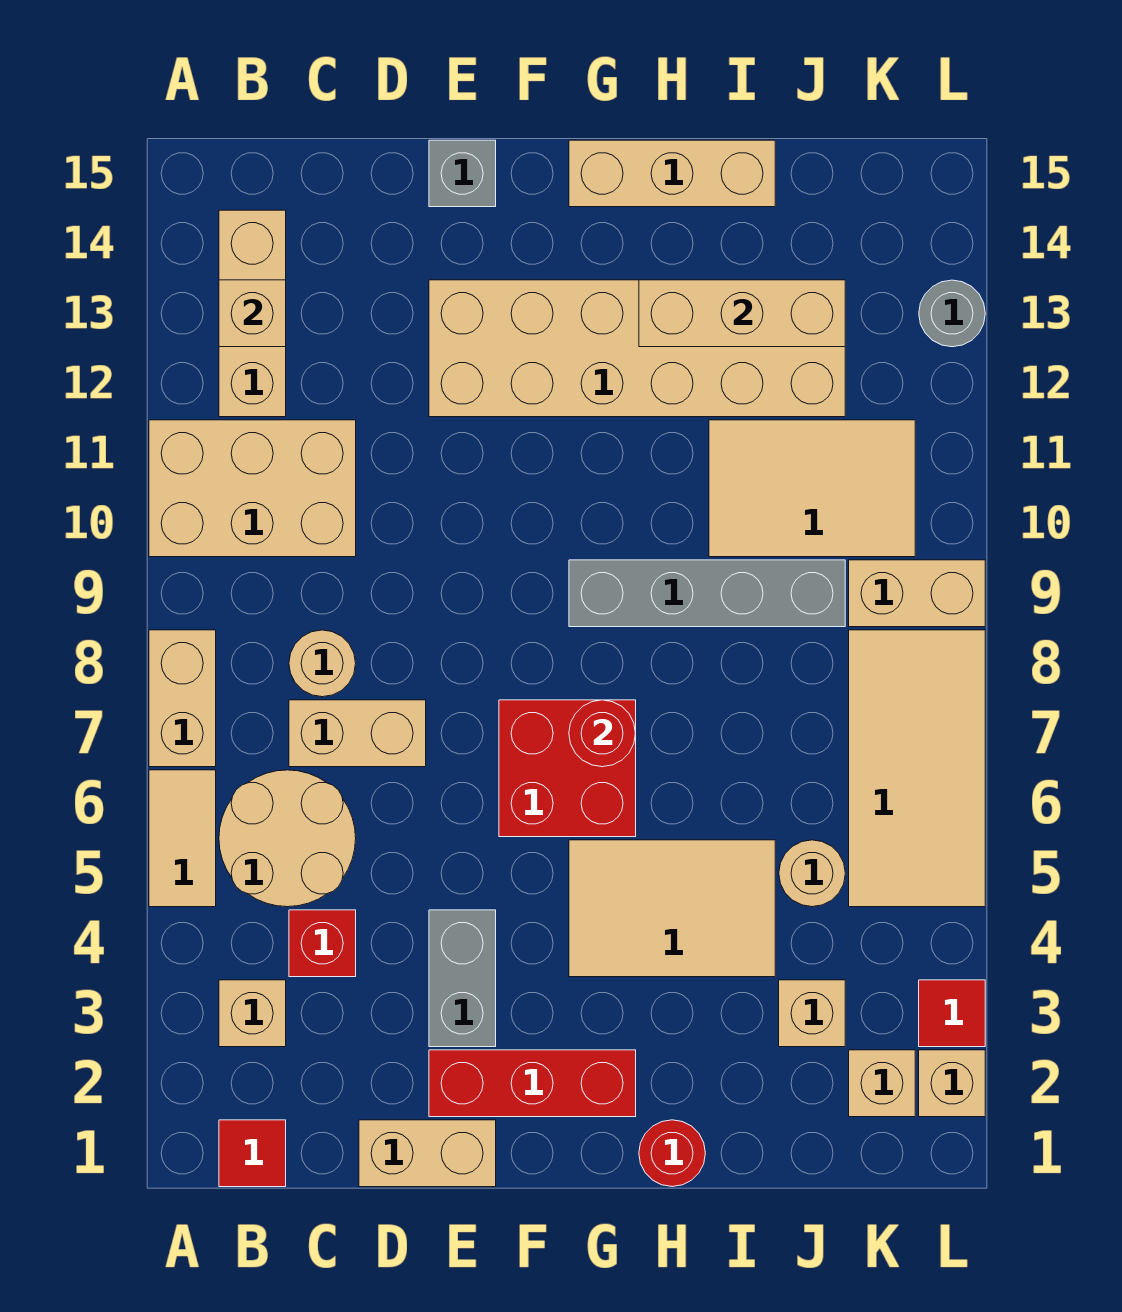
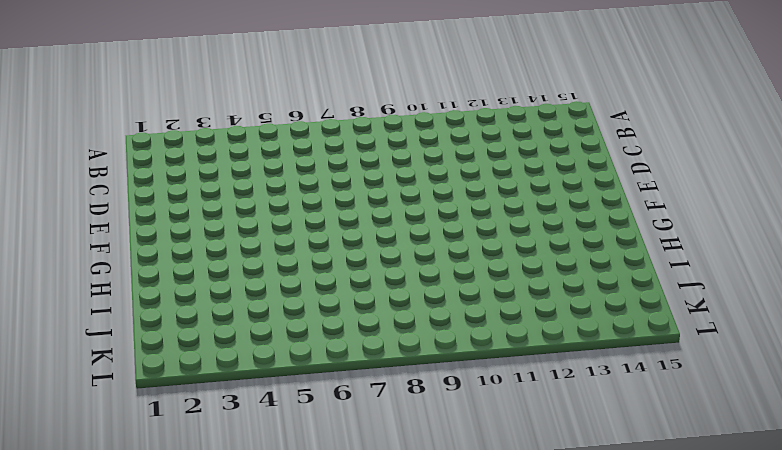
none -> tan 1x2 tile [149,770,216,907]
none -> tan 1x2 brick [149,630,216,767]
none -> tan 2x3 brick [149,420,356,557]
none -> red 1x1 tile [219,1120,286,1187]

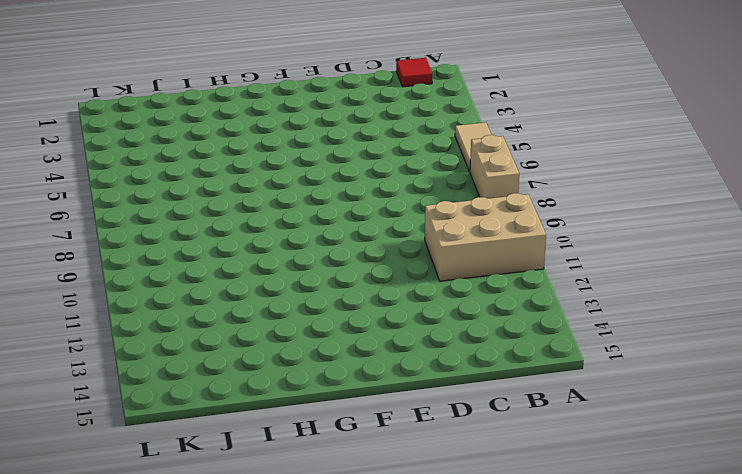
none -> tan 1x1 brick [219,980,286,1047]
none -> tan 2x2 round brick [219,770,356,907]
none -> tan 1x3 brick [219,210,286,417]
none -> red 1x1 brick [289,910,356,977]

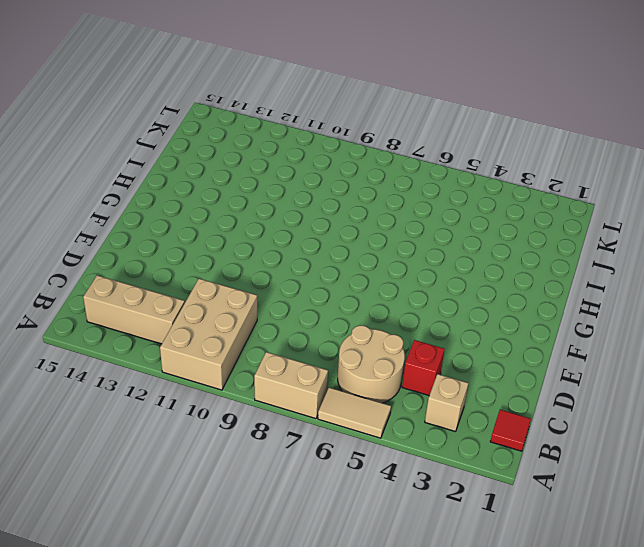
none -> tan 1x2 brick [289,700,426,767]
none -> tan 1x1 round brick [289,630,356,697]
none -> tan 1x2 brick [359,1120,496,1187]
none -> red 1x3 brick [429,1050,636,1117]

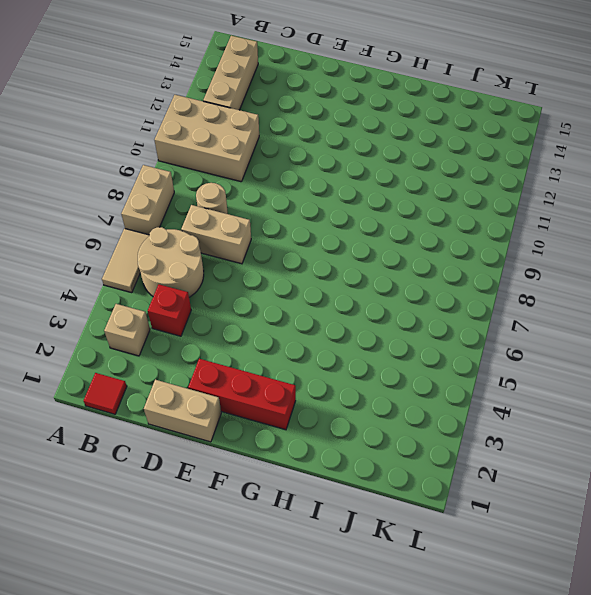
none -> grey 1x2 brick [429,910,496,1047]
none -> tan 2x6 brick [429,280,845,417]
none -> grey 1x1 brick [429,140,496,207]
none -> red 2x2 brick [499,700,636,837]

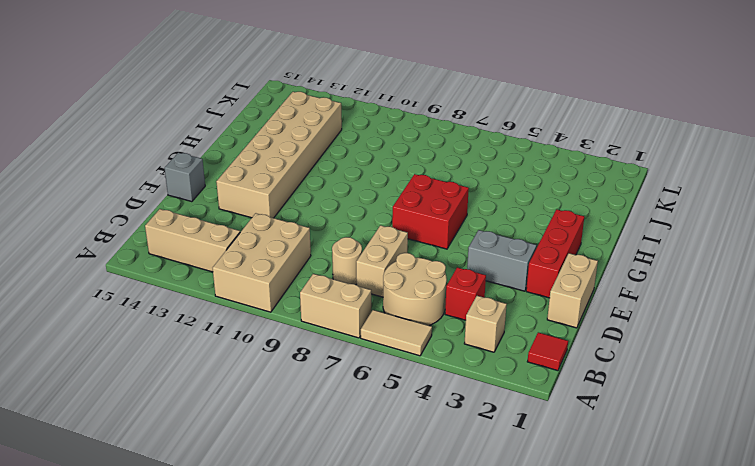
none -> tan 2x3 tile [569,840,775,977]
none -> grey 1x4 brick [569,560,845,627]
none -> tan 1x3 brick [569,140,775,207]
none -> red 1x1 round brick [639,1120,705,1187]

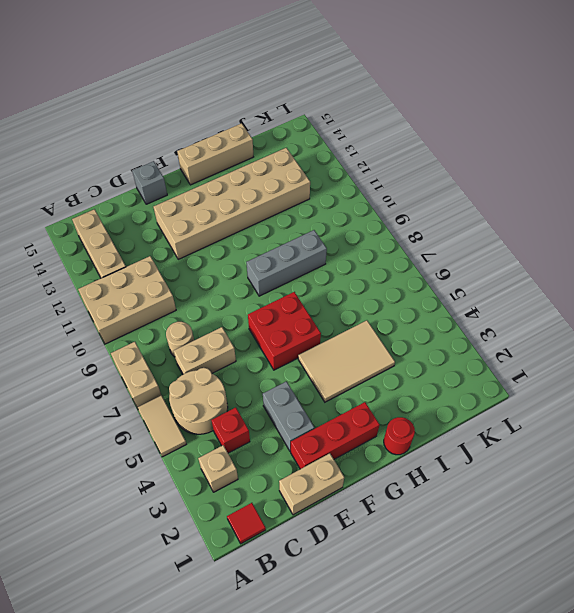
grey 1x3 brick [246,230,327,296] -> grey 1x4 brick [569,560,845,627]
none -> tan 2x3 tile [709,420,915,557]
none -> tan 1x1 brick [779,980,845,1047]
none -> tan 1x1 round brick [779,840,845,907]
none -> tan 1x1 brick [849,1050,915,1117]

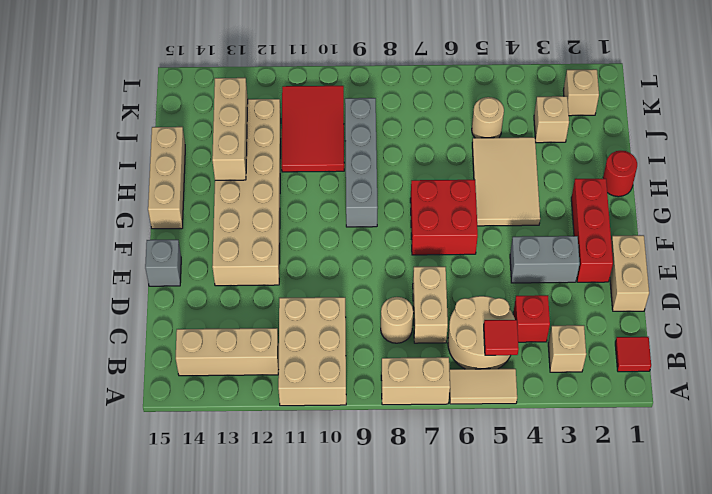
red 1x1 tile [484,320,519,355] -> red 1x1 tile moved to [919,980,985,1047]
red 2x3 tile [282,86,344,172] -> tan 2x3 tile [709,420,915,557]
none -> tan 2x4 tile [849,630,985,907]
none -> tan 1x2 brick [849,560,985,627]
none -> tan 1x1 brick [919,1050,985,1117]
none -> grey 1x1 round brick [919,280,985,347]

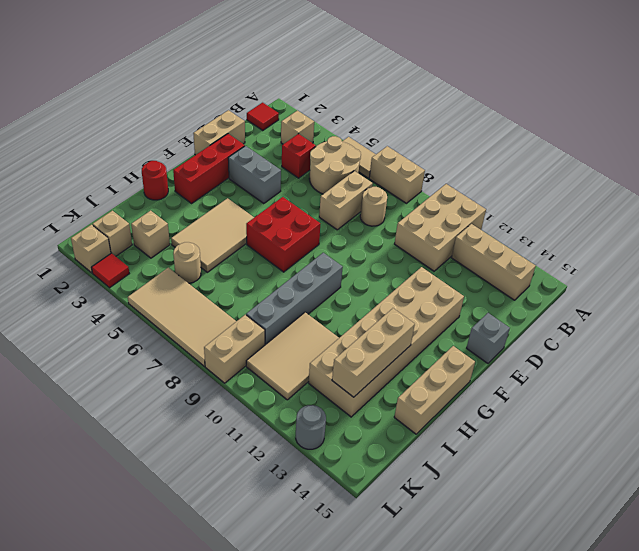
none -> tan 1x1 brick [219,280,286,347]
none -> red 1x1 round brick [569,700,635,767]

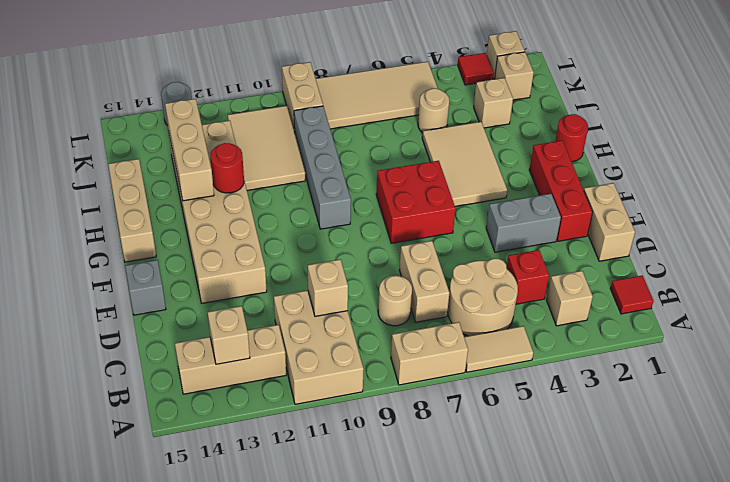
tan 1x1 brick [308,259,348,316] -> none
red 1x1 round brick [211,143,244,193] -> red 1x1 round brick moved to [569,700,635,767]

